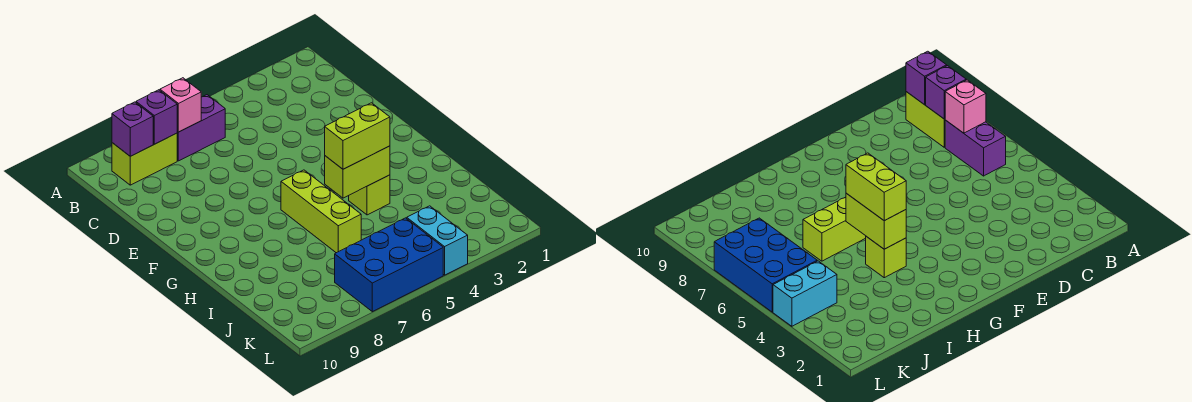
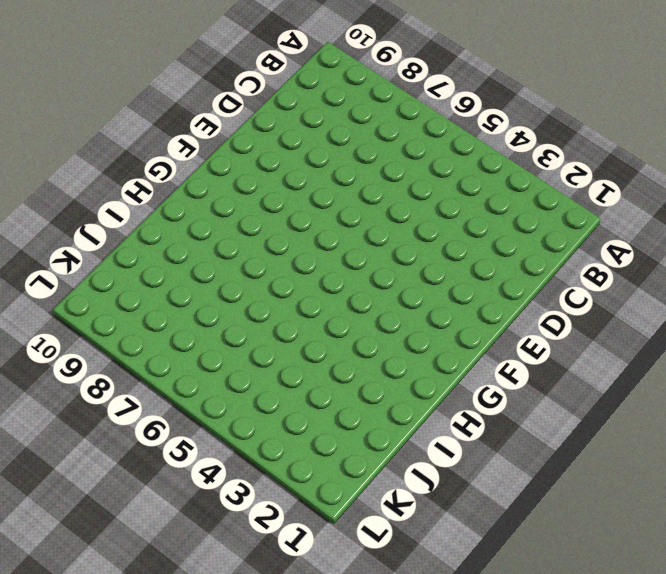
none -> purple 1x2 brick [177,95,225,161]
none -> lime 1x2 brick [112,133,177,185]

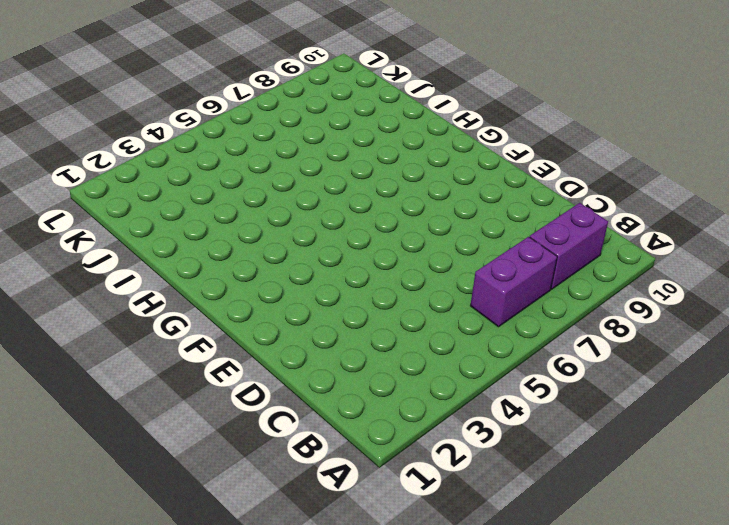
purple 1x2 brick [530,203,608,289] -> lime 1x2 brick [112,133,177,185]
none -> lime 1x3 brick [281,170,361,253]
none -> lime 1x1 brick [349,175,390,215]

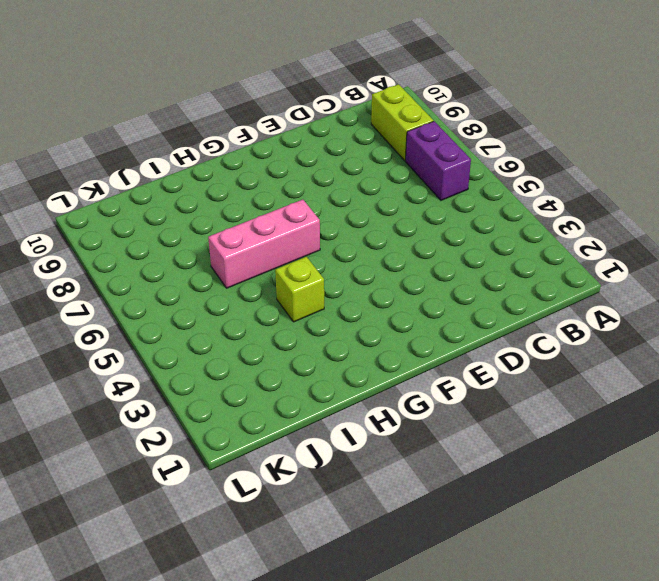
pink 1x3 brick [208,200,320,288] -> lime 1x3 brick [281,170,361,253]
none -> cyan 1x2 brick [407,206,468,275]
none -> blue 2x3 brick [335,218,443,312]

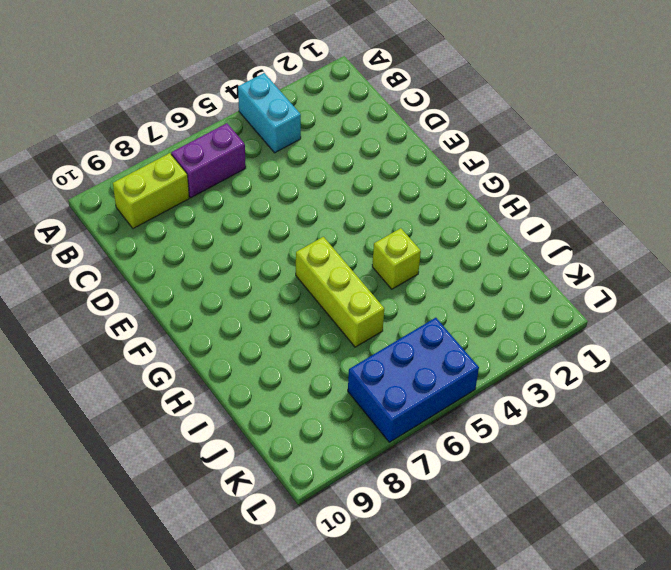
cyan 1x2 brick [238,73,301,153] -> cyan 1x2 brick moved to [407,206,468,275]
none -> pink 1x1 brick [160,78,201,132]
none -> purple 1x1 brick [136,90,177,144]

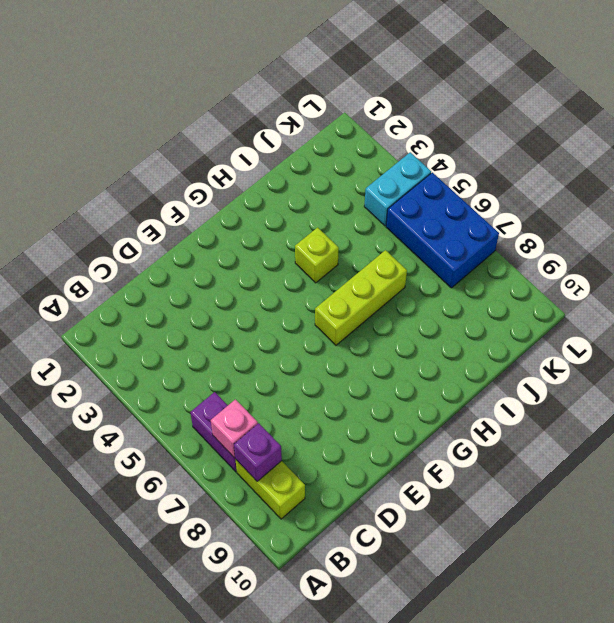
none -> purple 1x1 brick [112,102,153,156]
none -> lime 1x2 brick [325,146,390,198]

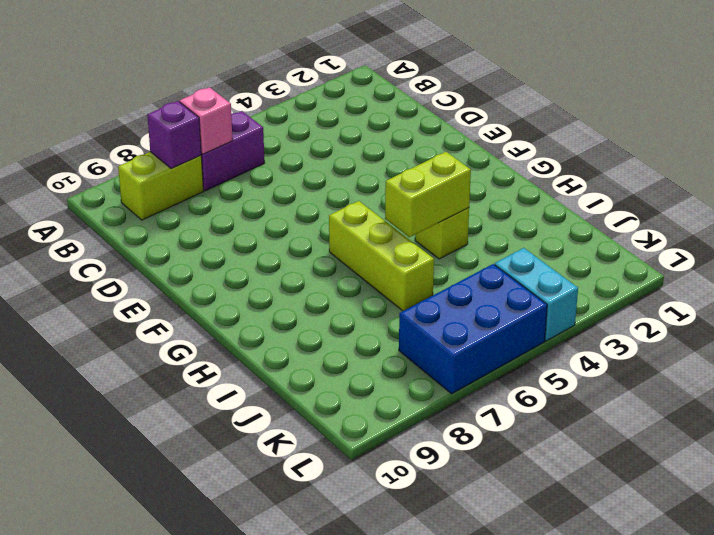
none -> purple 1x1 brick [112,102,153,156]
none -> lime 1x2 brick [325,103,390,169]

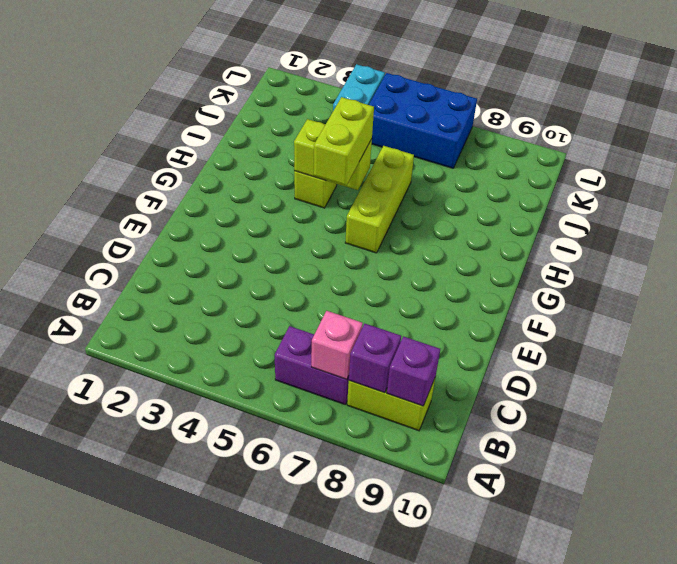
lime 1x2 brick [314,97,374,185] -> lime 1x2 brick turned to [325,103,390,169]

